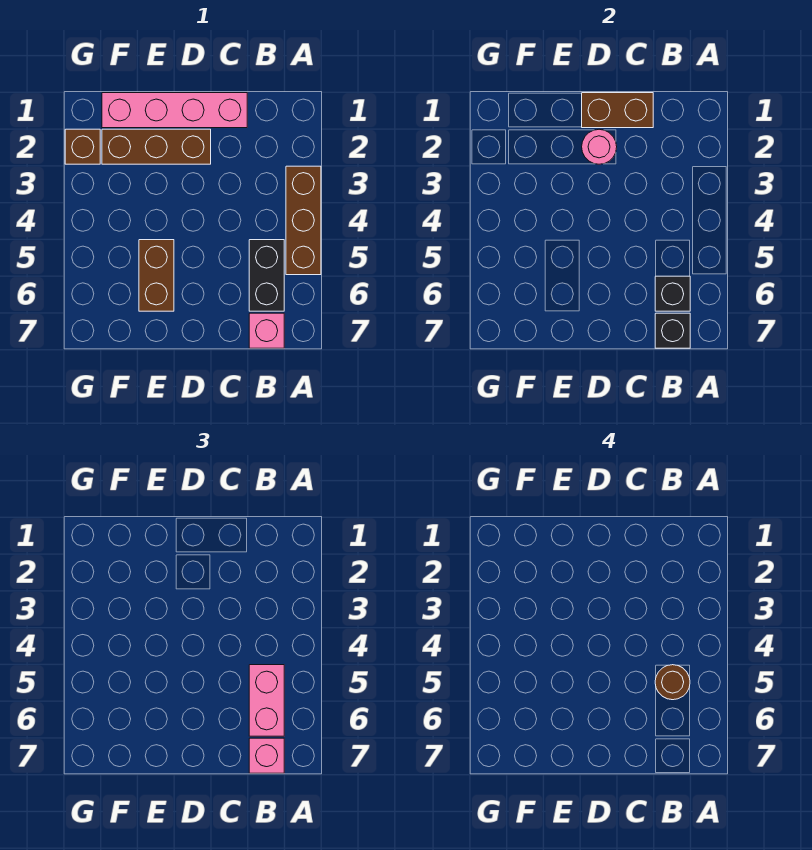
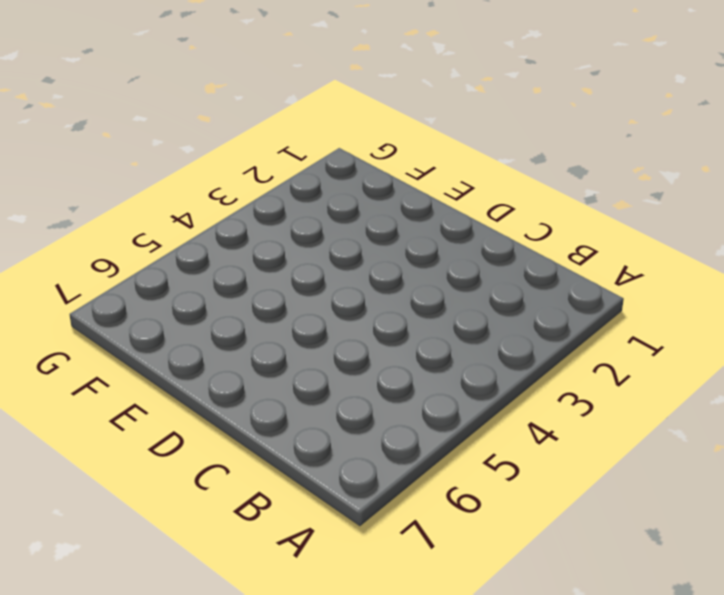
none -> brown 1x3 brick [286,166,321,275]
none -> black 1x2 brick [249,240,284,311]
none -> pink 1x1 brick [249,313,284,348]

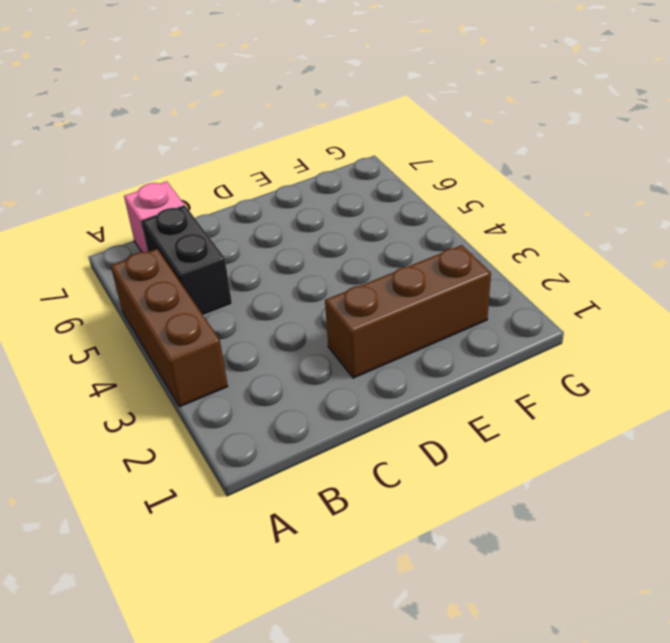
none -> pink 1x4 brick [102,93,247,128]
none -> brown 1x2 brick [139,240,174,311]
none -> brown 1x1 brick [65,129,100,164]

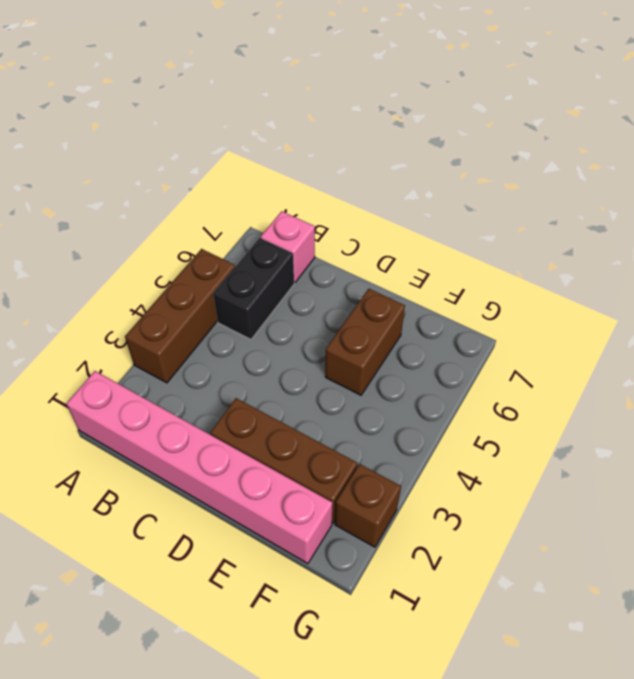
pink 1x6 brick [66,371,332,564] -> pink 1x4 brick [102,93,247,128]
none -> black 1x1 brick [655,276,690,311]
none -> black 1x1 brick [655,313,690,348]
none -> brown 1x2 brick [582,93,653,128]

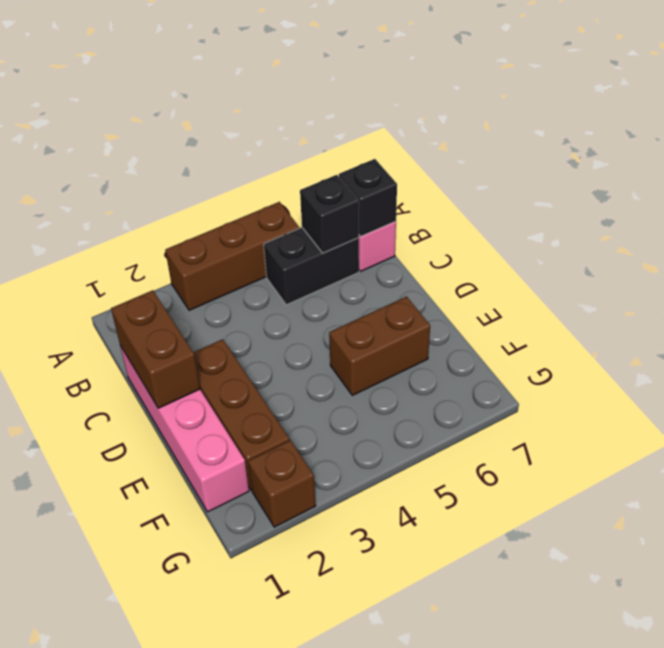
none -> pink 1x1 round brick [582,129,617,164]
none -> pink 1x2 brick [249,665,284,736]
none -> pink 1x1 brick [249,738,284,773]

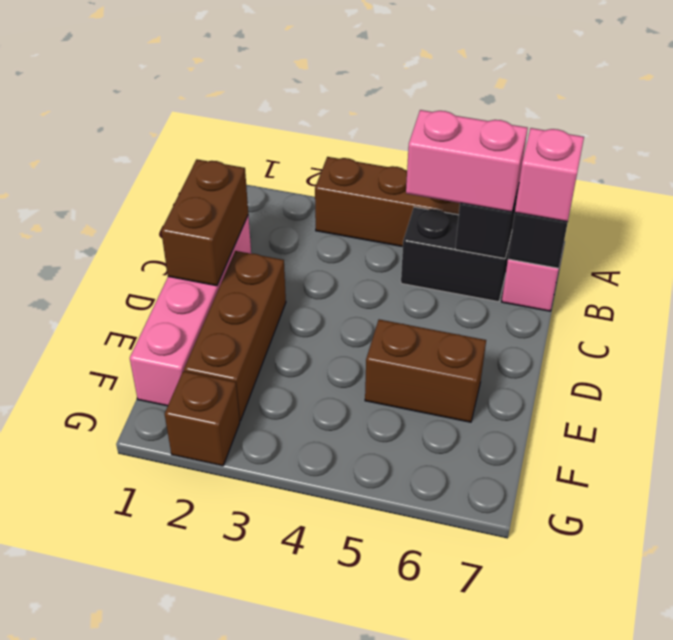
none -> pink 1x1 round brick [582,129,617,164]
none -> brown 1x1 round brick [655,665,690,700]

